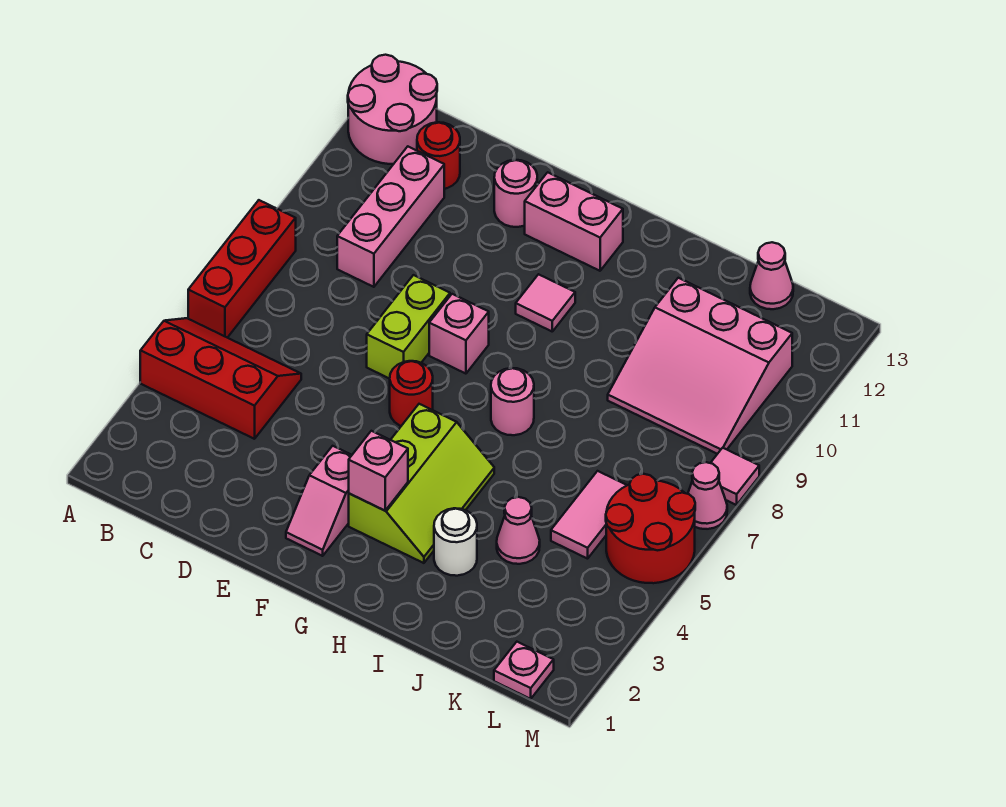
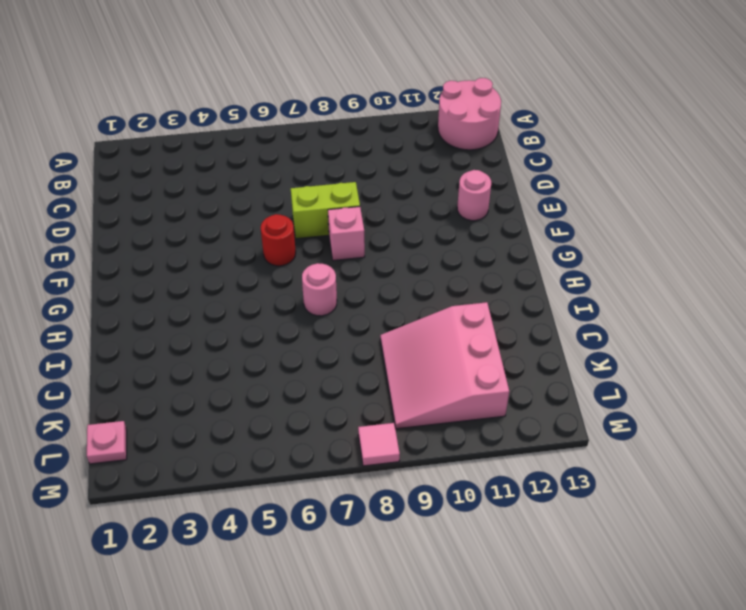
none -> red 2x3 slope [140,318,301,439]
none -> red 1x3 brick [188,200,296,338]
none -> pink 1x3 brick [337,147,444,287]

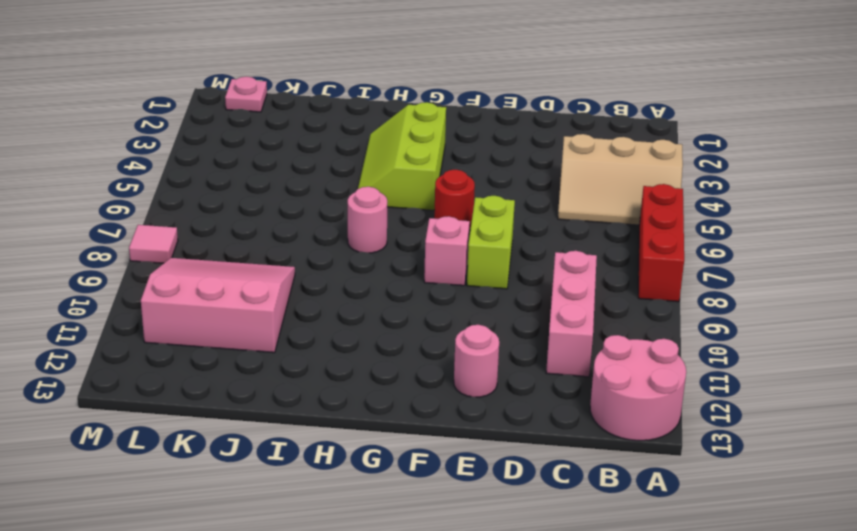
tan 2x3 slope [558,134,683,225] -> red 2x3 slope [140,318,301,439]
none -> red 1x1 round brick [417,122,460,189]
none -> pink 1x2 slope [286,446,352,556]
none -> pink 1x2 brick [525,172,623,271]

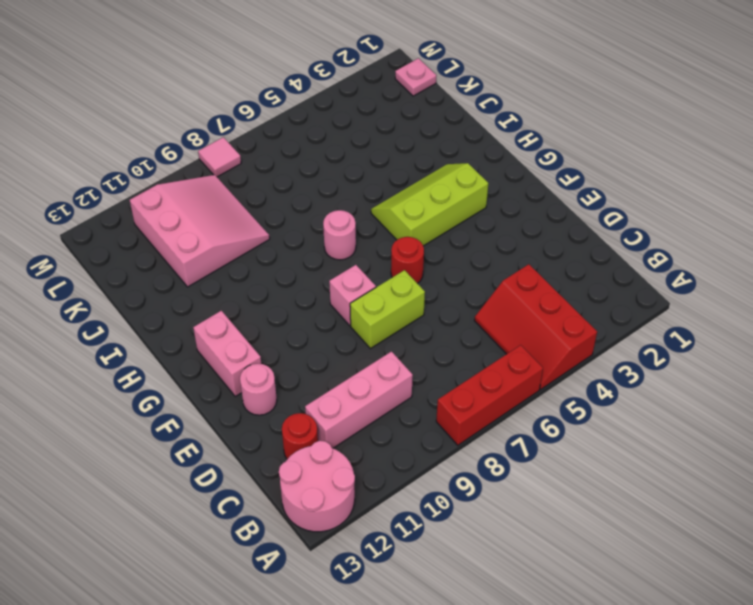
none -> pink 1x2 slope [286,446,352,556]
none -> pink 1x1 tile [516,274,575,331]
none -> white 1x1 round brick [434,508,477,576]

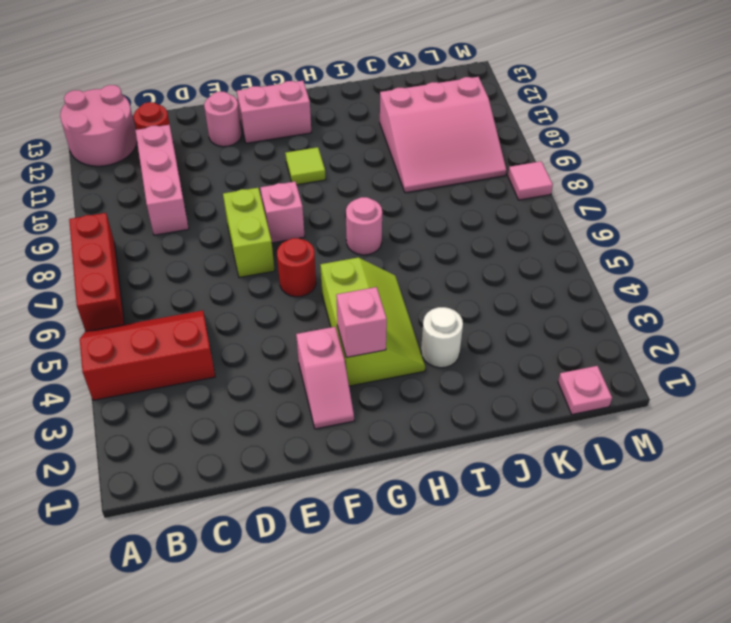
lime 1x1 tile [285,147,326,185] -> pink 1x1 tile [516,274,575,331]
none -> pink 1x1 cone [497,497,540,564]
none -> pink 1x2 tile [551,471,627,559]
none -> pink 1x1 cone [750,242,793,309]

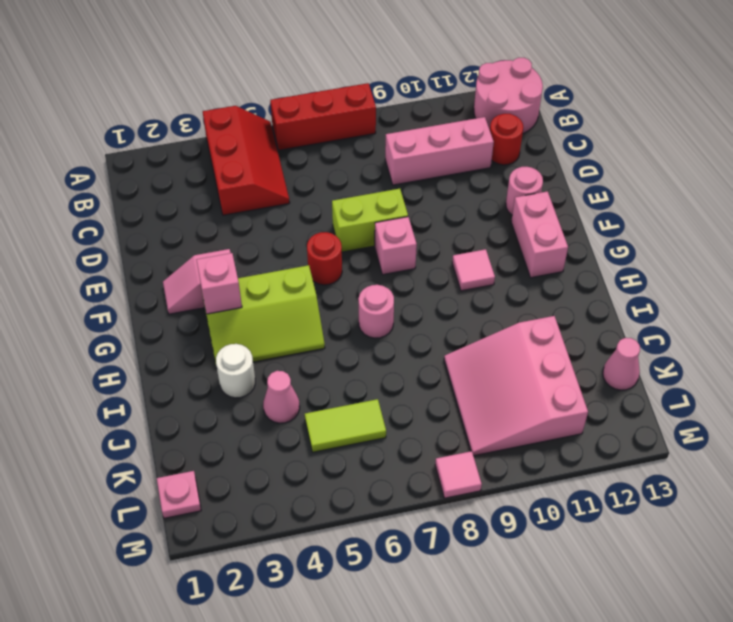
lime 1x2 tile [305,399,386,452] -> pink 1x2 tile [551,471,627,559]
none -> red 2x2 round brick [606,474,695,583]
none -> pink 1x1 cone [688,462,727,529]

